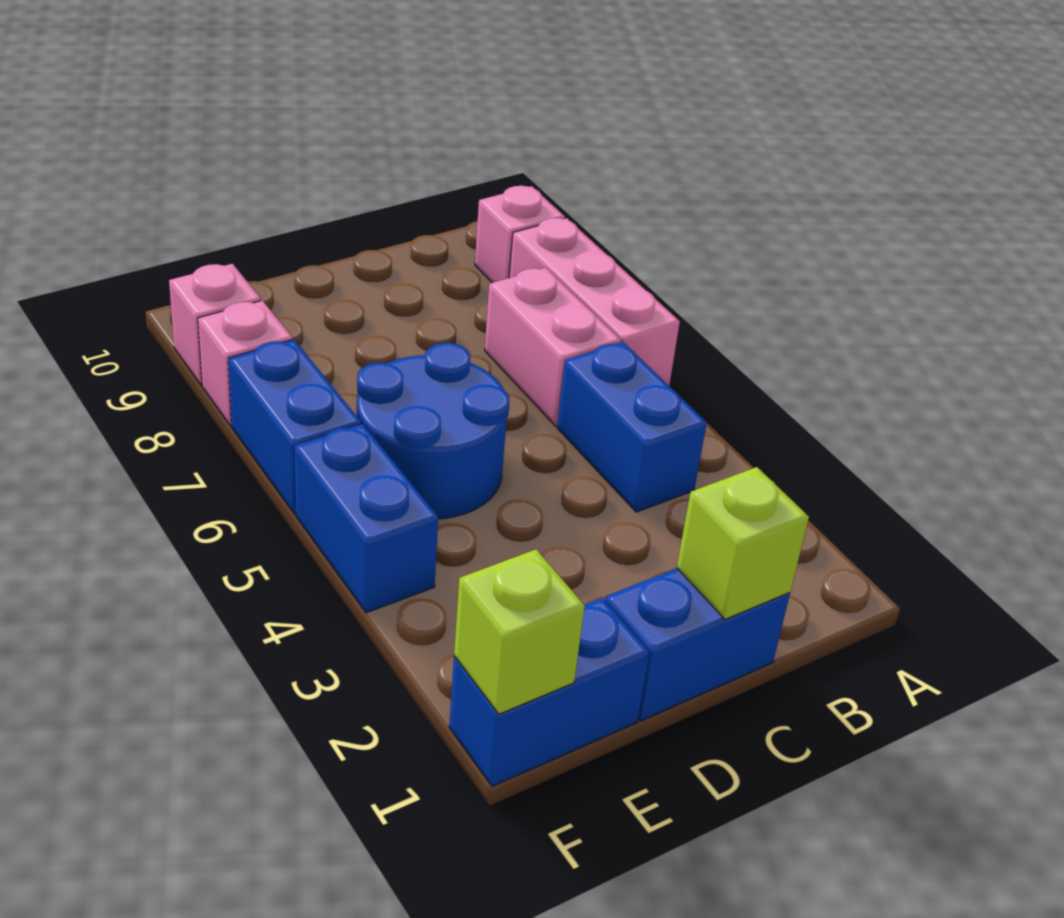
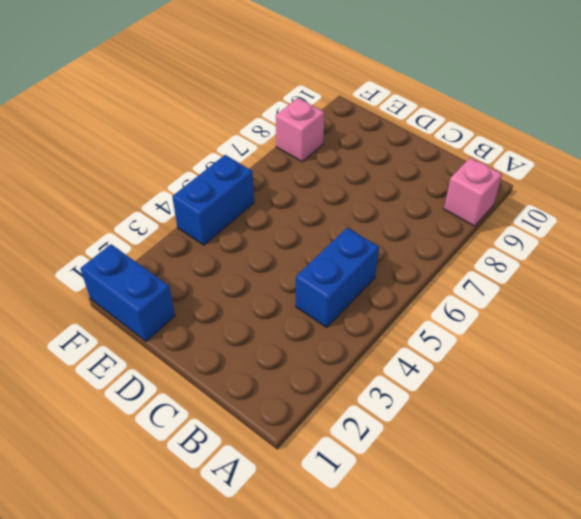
none -> pink 1x3 brick [509,218,680,385]
none -> pink 1x2 brick [485,268,621,426]
none -> blue 1x2 brick [605,568,790,721]

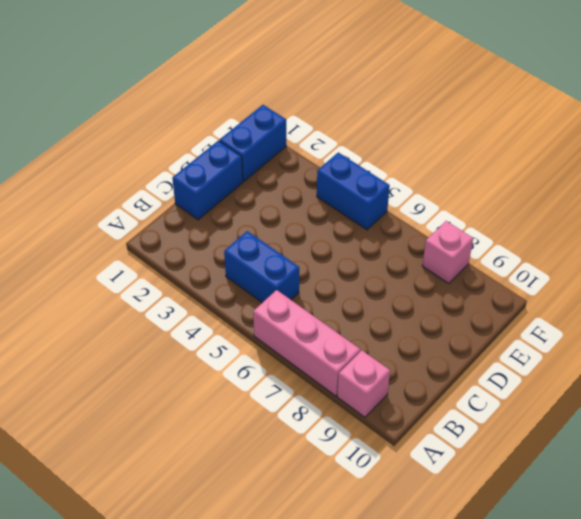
none -> pink 1x2 brick [485,268,621,426]
none -> blue 2x2 round brick [357,343,509,519]
none -> blue 1x2 brick [228,339,361,514]

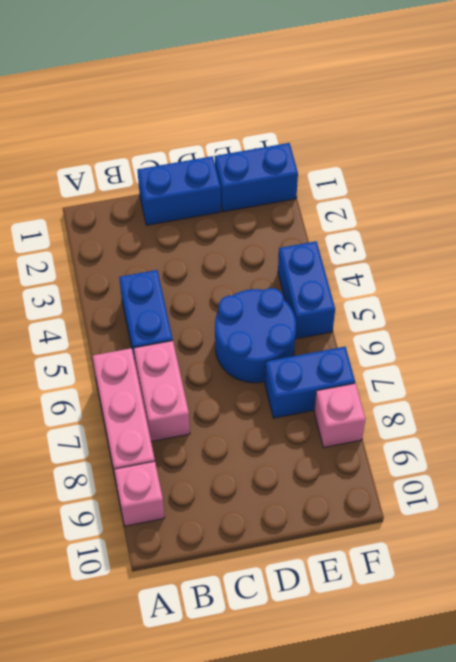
blue 1x2 brick [265,347,355,418] -> blue 1x2 brick turned to [228,339,361,514]
none -> pink 1x1 brick [169,264,261,385]
none -> lime 1x1 brick [677,467,809,619]
none -> lime 1x1 brick [454,549,585,714]

